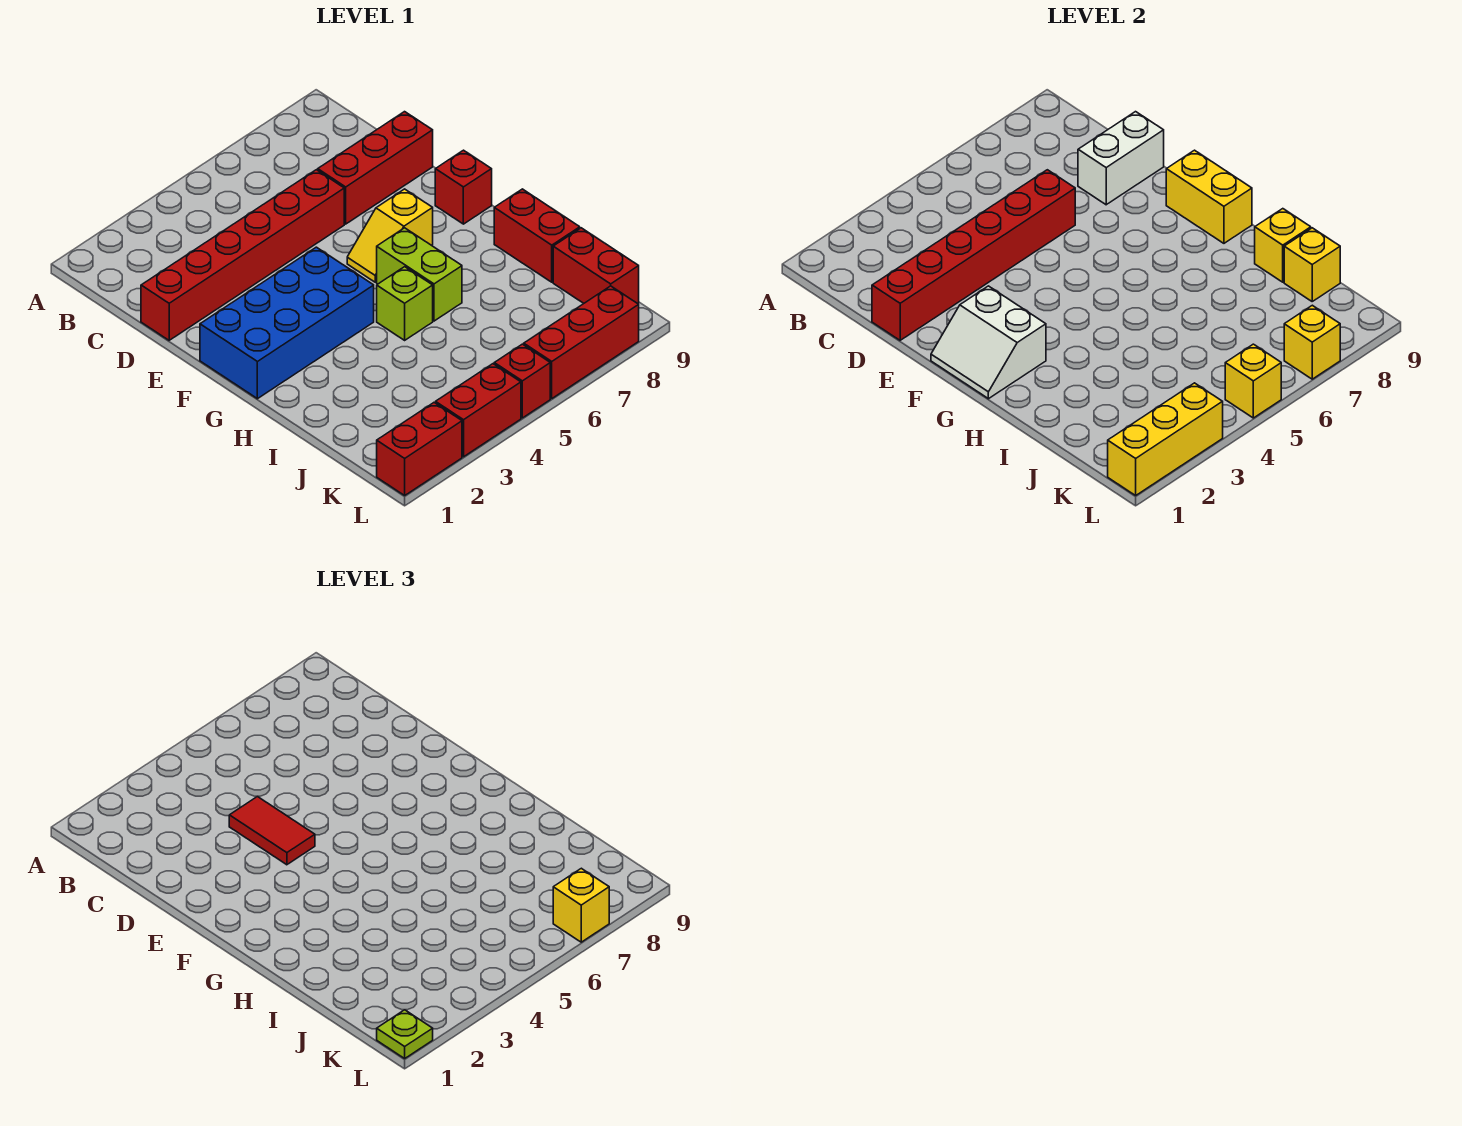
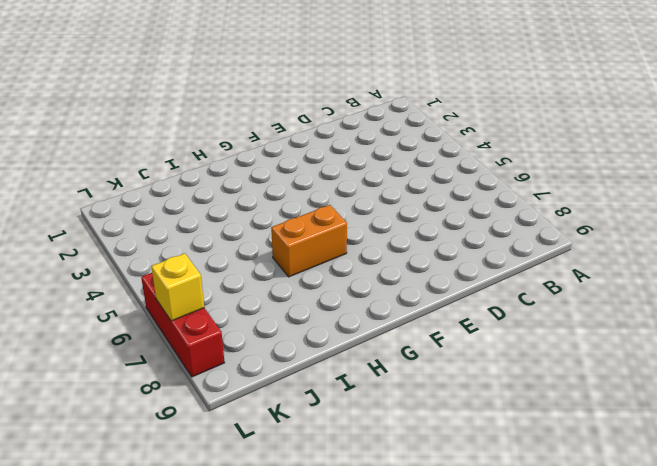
orange 1x2 brick [271,205,347,277] -> lime 1x2 brick [377,228,462,321]
none -> red 1x6 brick [141,170,344,340]
none -> red 1x3 brick [318,112,433,224]
none -> blue 2x4 brick [200,247,374,399]

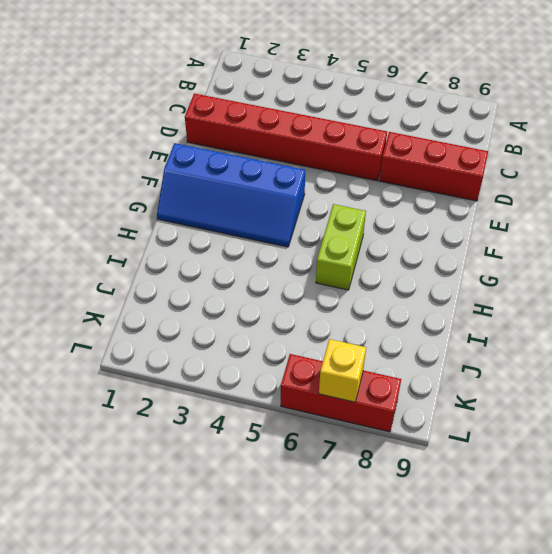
blue 2x4 slope [157,143,305,247] -> blue 2x4 brick [200,247,374,399]
none -> yellow 1x2 slope [347,189,433,282]
none -> red 1x1 brick [435,150,492,224]
none -> lime 1x1 brick [377,267,433,340]

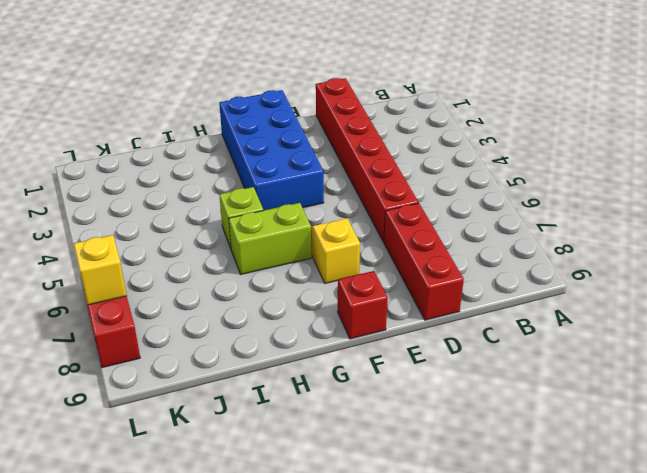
none -> red 1x2 brick [494,189,580,282]
none -> red 1x2 brick [553,228,639,304]
none -> red 1x2 brick [377,403,462,495]

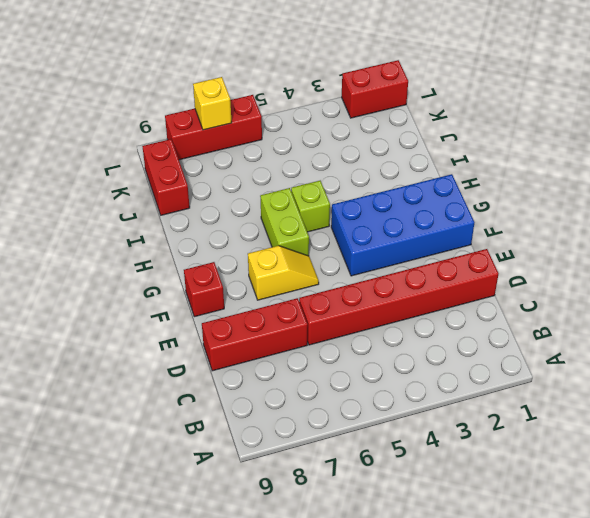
none -> red 1x2 brick [494,189,580,282]
none -> red 1x2 brick [436,364,521,457]
none -> red 1x1 brick [494,344,550,418]

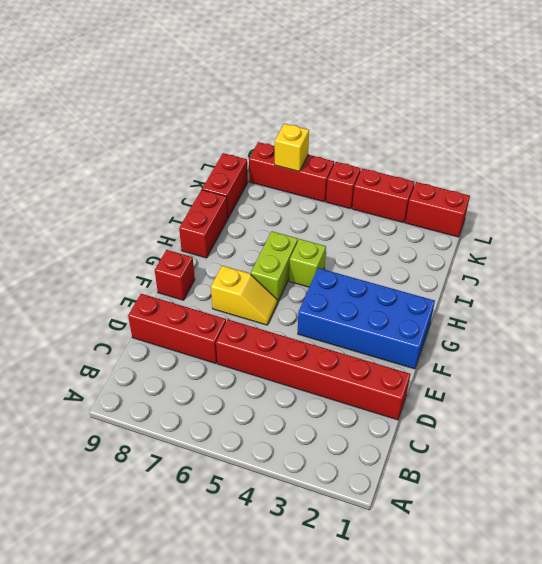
none -> red 1x6 brick [872,170,1075,340]
none -> white 1x2 brick [1078,112,1164,205]
none -> white 2x2 slope [931,286,1046,399]

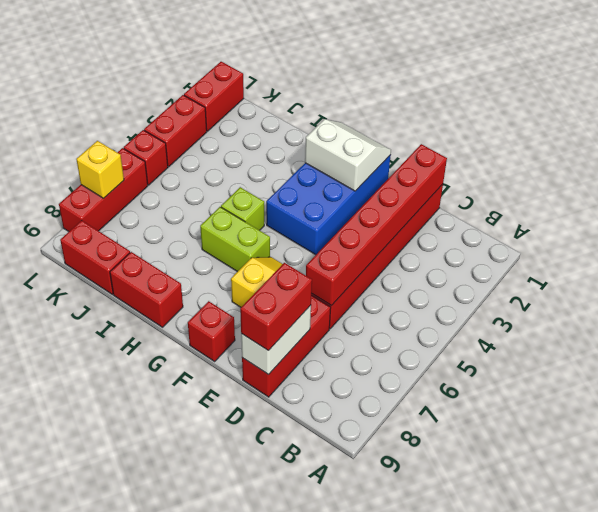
red 1x2 brick [240,263,312,351] -> none
none -> yellow 1x2 brick [1166,150,1252,243]
none -> yellow 1x1 brick [1255,209,1311,282]
none -> yellow 1x1 brick [1284,228,1340,301]

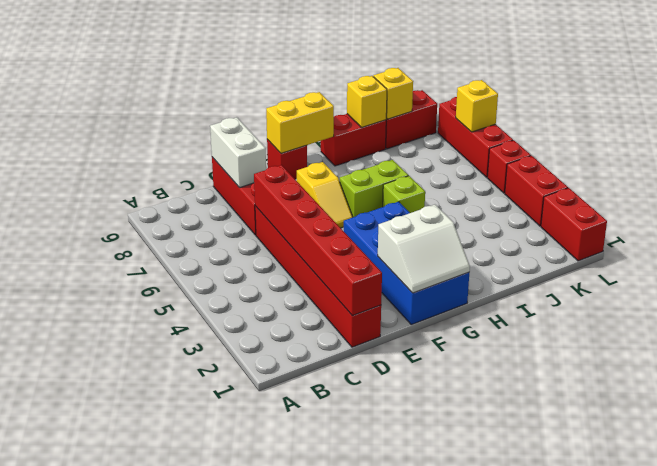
none -> yellow 1x3 brick [1108,383,1223,495]
none -> yellow 1x1 brick [1225,344,1281,418]
none -> red 1x2 tile [229,796,315,865]

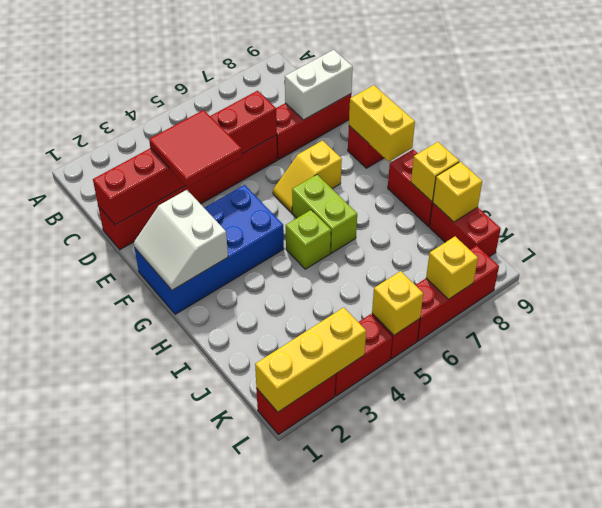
red 2x2 tile [149,110,242,187] -> red 1x2 tile [229,796,315,865]
none -> lime 1x1 plate [377,1010,433,1058]
none -> yellow 1x1 brick [553,868,609,942]

